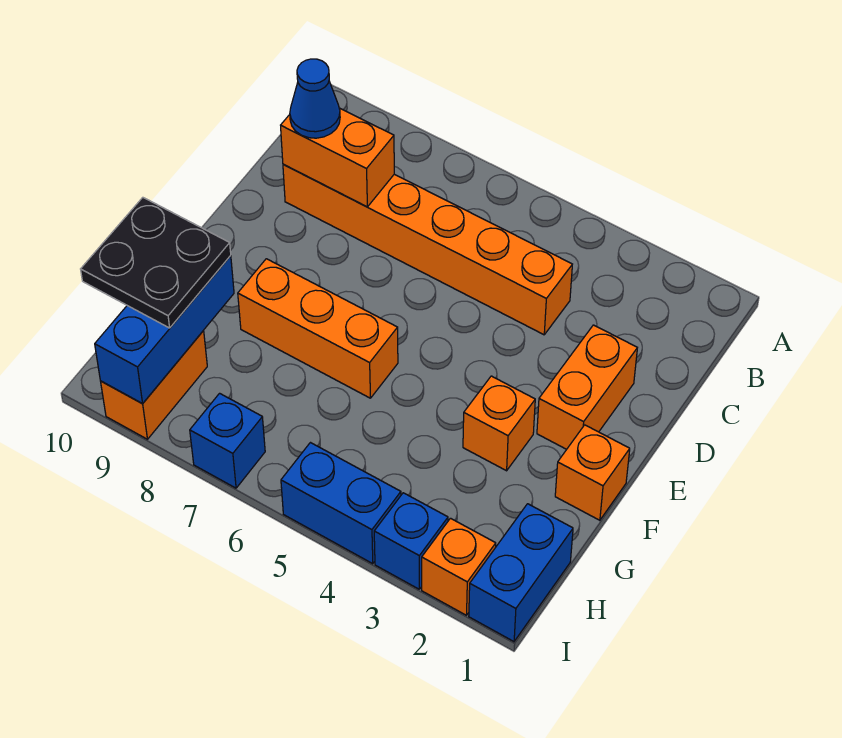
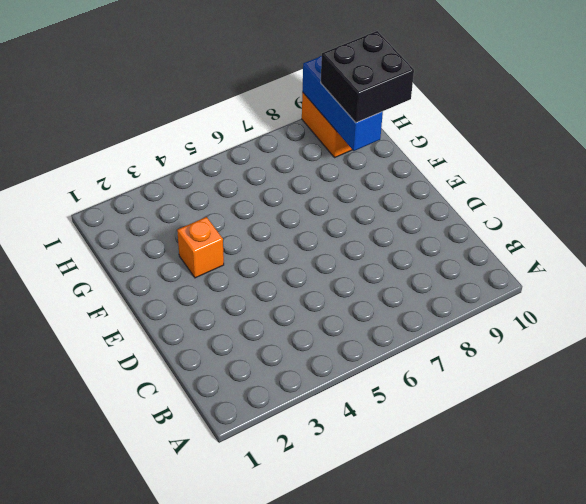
black 2x2 brick [321,31,414,123] -> black 2x2 plate [81,197,231,328]
none -> orange 1x6 brick [283,164,572,335]
none -> orange 1x2 brick [537,325,637,449]
none -> orange 1x1 brick [555,425,630,520]

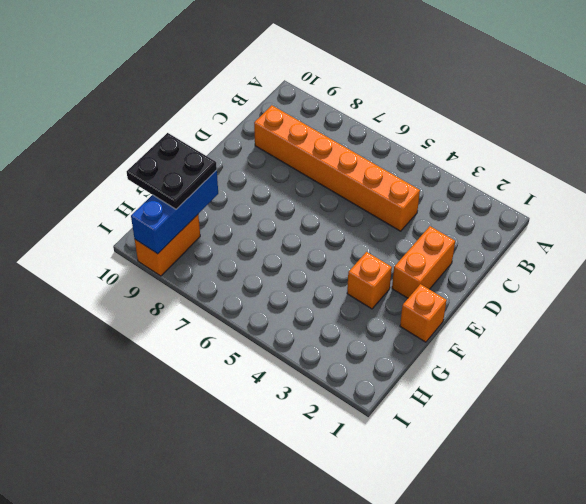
none -> orange 1x3 brick [238,259,398,398]
none -> blue 1x2 brick [469,504,573,642]
none -> orange 1x1 brick [422,518,496,615]

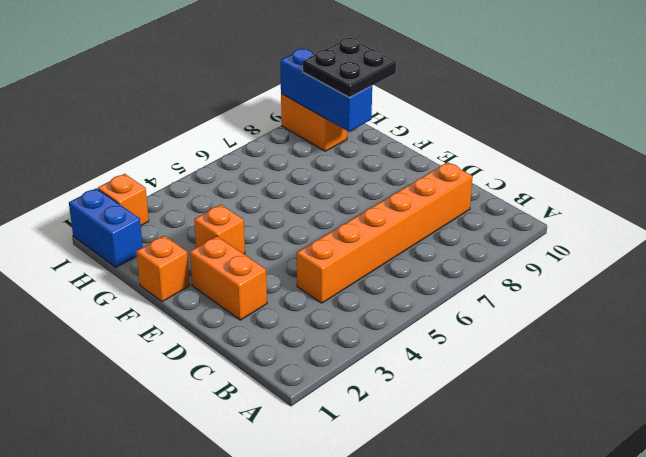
none -> orange 1x3 brick [238,259,398,398]
none -> blue 1x1 brick [374,493,448,589]
none -> blue 1x2 brick [281,443,401,564]

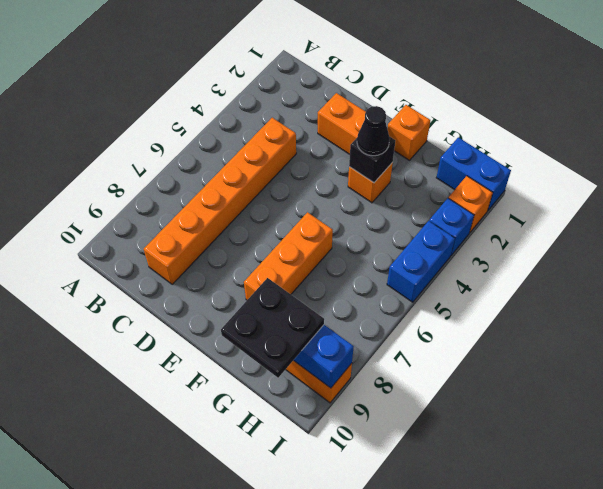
black 1x1 brick [349,137,395,183] -> none
black 1x1 cone [357,106,390,156] -> none
none -> blue 1x1 brick [190,393,265,488]
none -> orange 1x2 brick [281,108,394,207]
none -> blue 1x1 cone [290,59,340,138]

